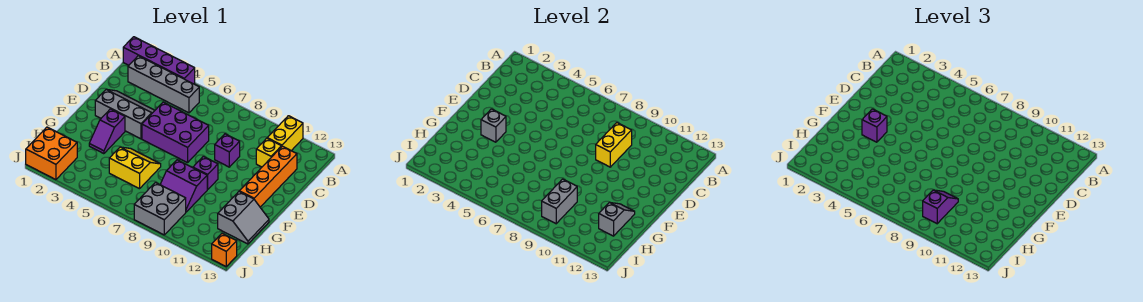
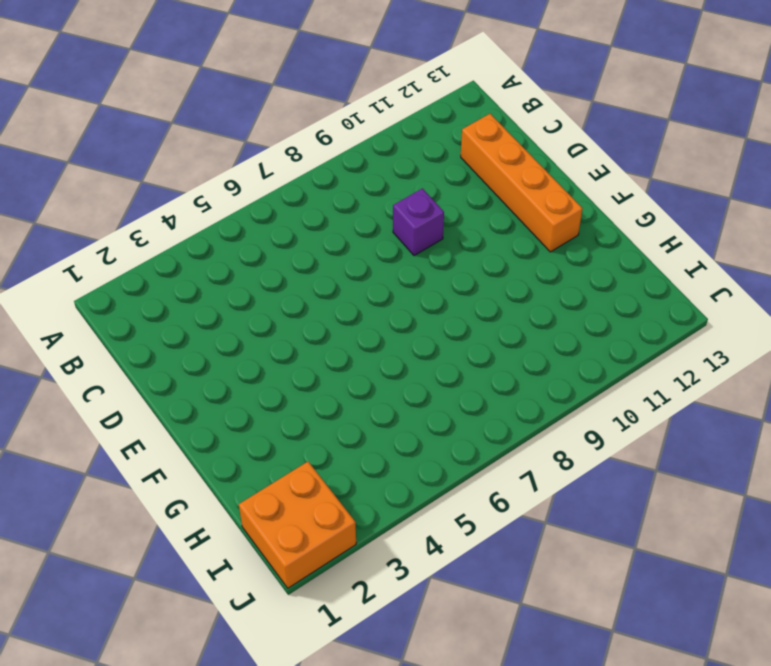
none -> purple 1x4 brick [123,37,195,84]
none -> yellow 1x2 brick [267,116,303,151]
none -> grey 1x4 brick [128,56,199,113]

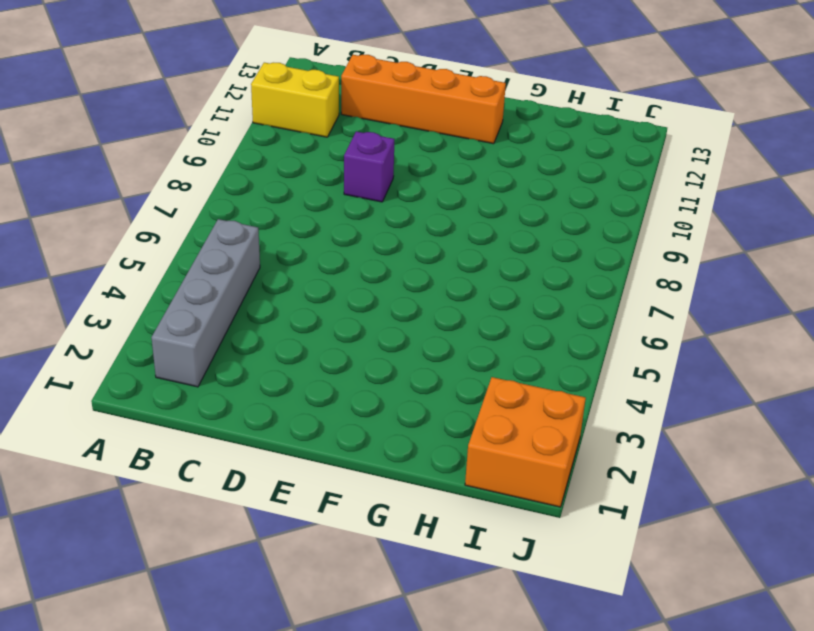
none -> purple 1x4 brick [123,37,195,84]
none -> yellow 1x1 brick [256,138,281,167]
none -> grey 2x3 slope [95,89,155,139]

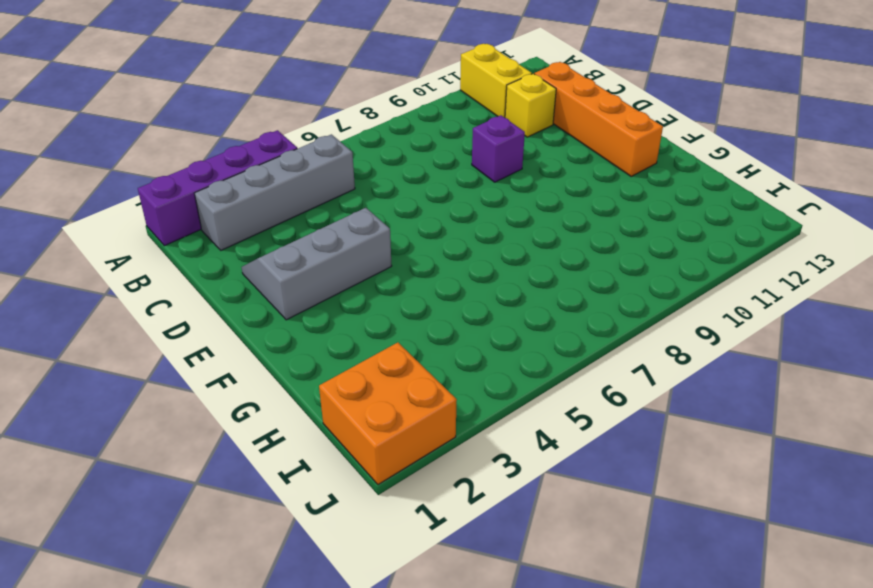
none -> purple 2x3 brick [142,102,209,163]
none -> purple 1x2 slope [89,109,125,154]
none -> purple 1x1 brick [193,156,218,189]

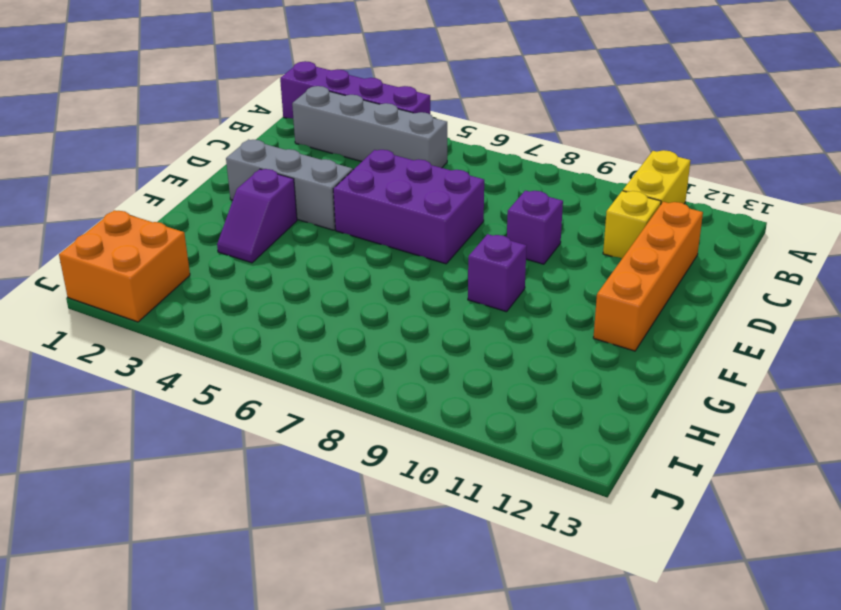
none -> yellow 2x2 slope [109,147,161,189]
none -> purple 2x2 slope [160,160,208,212]
none -> grey 2x2 slope [218,192,269,244]

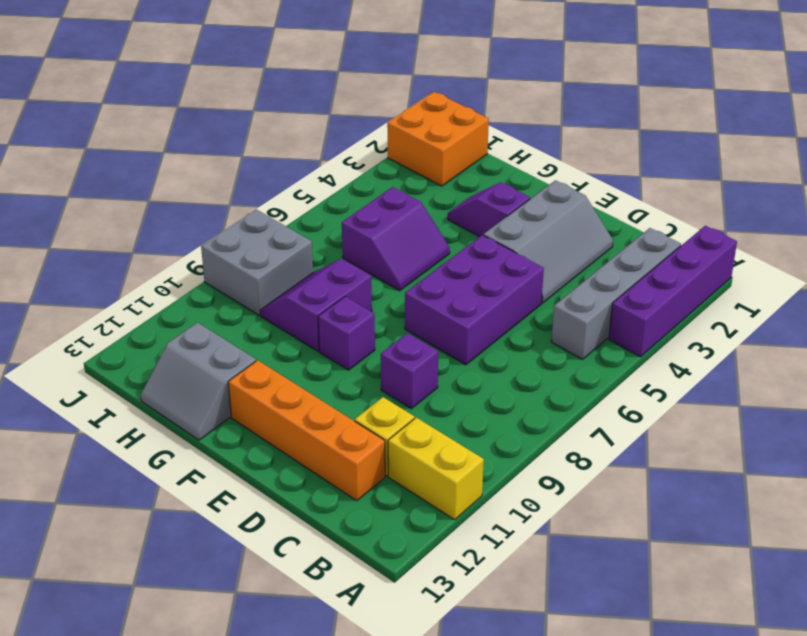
purple 2x2 slope [342,187,450,291] -> yellow 2x2 slope [109,147,161,189]
none -> orange 1x1 brick [212,234,237,267]
none -> yellow 1x2 brick [596,123,632,167]
none -> grey 1x1 brick [481,109,506,142]

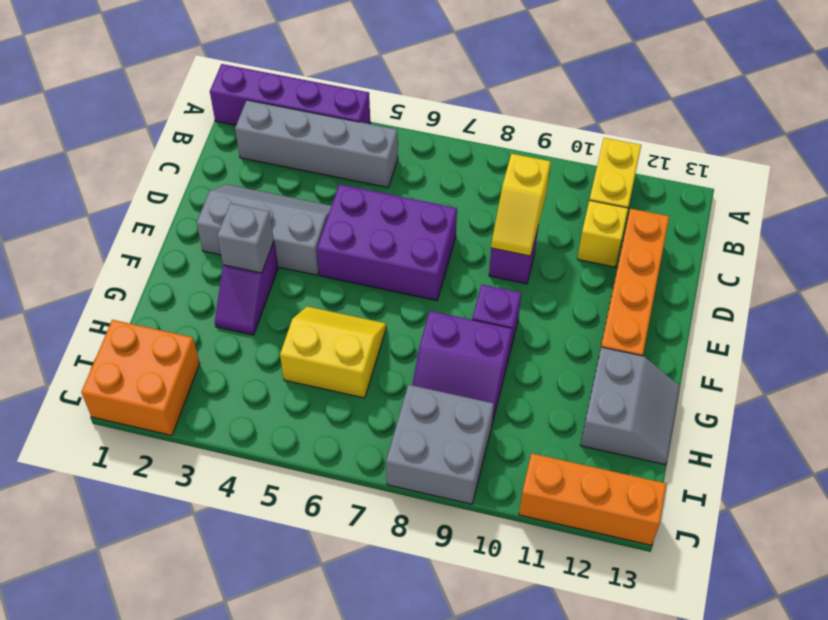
yellow 1x2 slope [491,154,551,256] -> yellow 1x2 brick [596,123,632,167]
orange 1x3 brick [519,453,666,545] -> orange 1x1 brick [212,234,237,267]
none -> grey 1x2 slope [599,202,635,236]
none -> grey 1x2 brick [542,179,577,224]
none -> purple 1x1 brick [862,109,887,142]

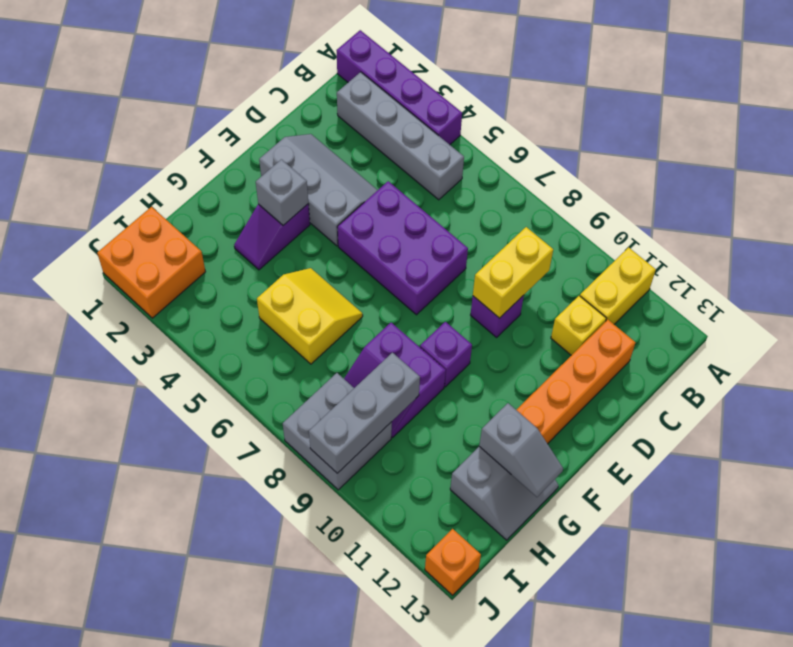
grey 1x2 slope [479,403,563,497] -> grey 1x2 slope turned to [599,202,635,236]
grey 1x3 brick [309,352,420,473] -> grey 1x2 brick [542,179,577,224]
none -> purple 1x1 brick [862,109,887,142]
none -> purple 1x2 slope [923,190,958,224]

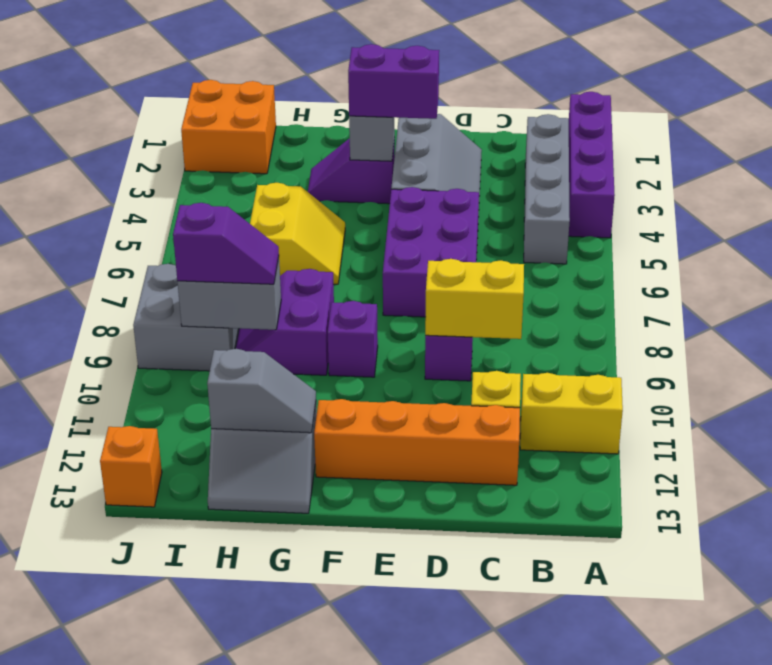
purple 1x2 brick [348,44,439,119] -> purple 1x1 brick [862,109,887,142]

